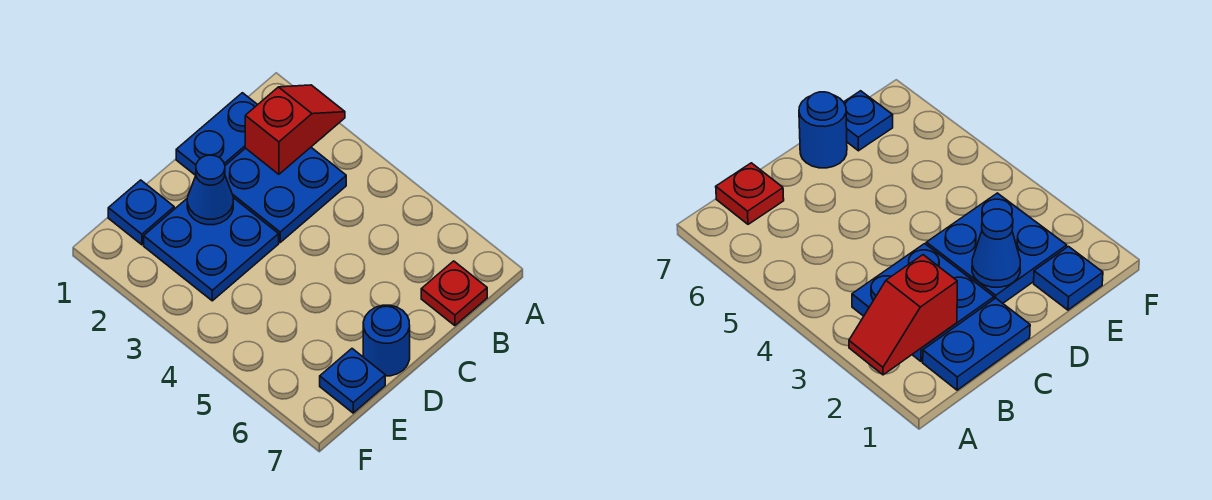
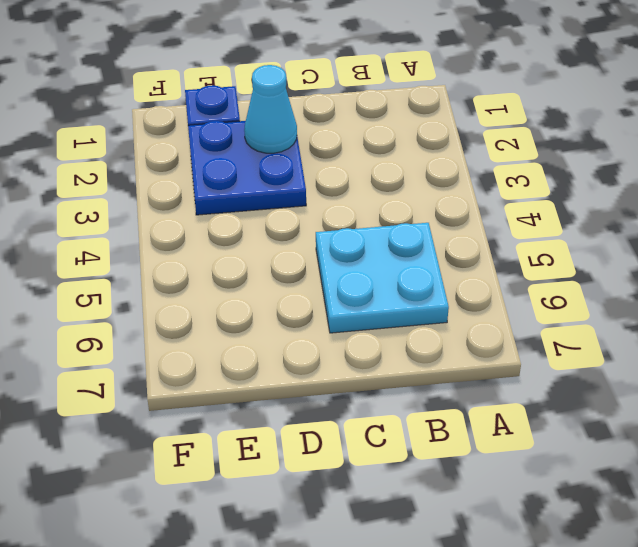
cyan 2x2 plate [316,223,449,333] -> none
cyan 1x1 cone [244,65,297,153] -> blue 1x1 cone [187,155,233,225]
none -> blue 1x2 plate [176,93,257,175]
none -> blue 2x2 plate [225,148,346,242]

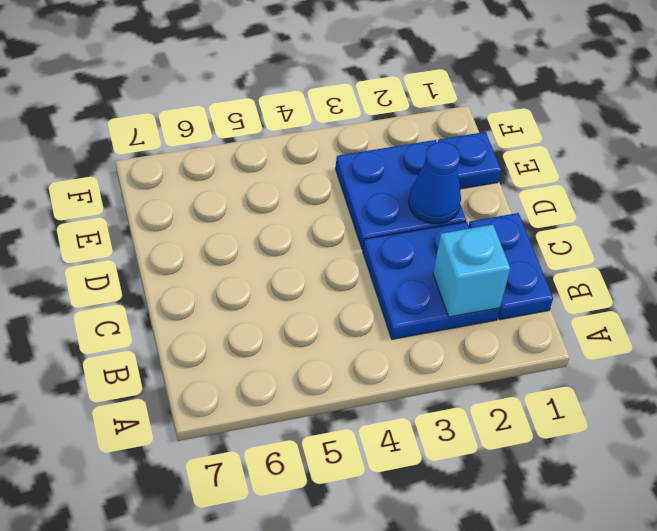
cyan 1x1 brick [433,225,510,317] -> red 1x2 slope [245,85,345,174]
none -> red 1x1 plate [421,261,487,326]
none -> blue 1x1 round brick [363,305,410,376]

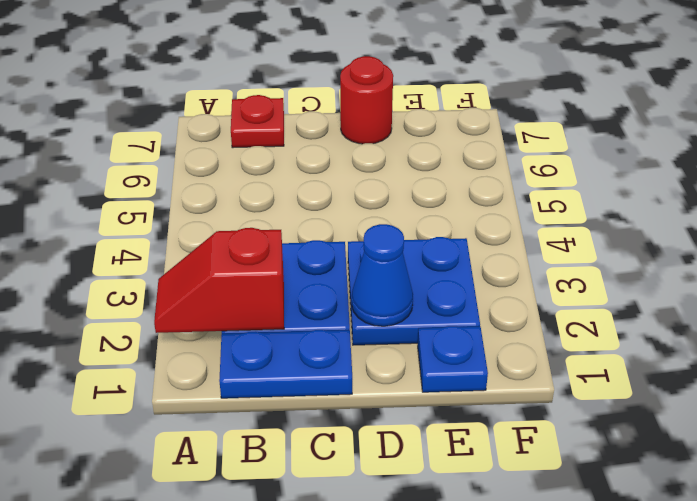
red 1x1 round brick [340,56,393,144] -> blue 1x1 round brick [363,305,410,376]
none -> blue 1x1 plate [320,349,385,413]

